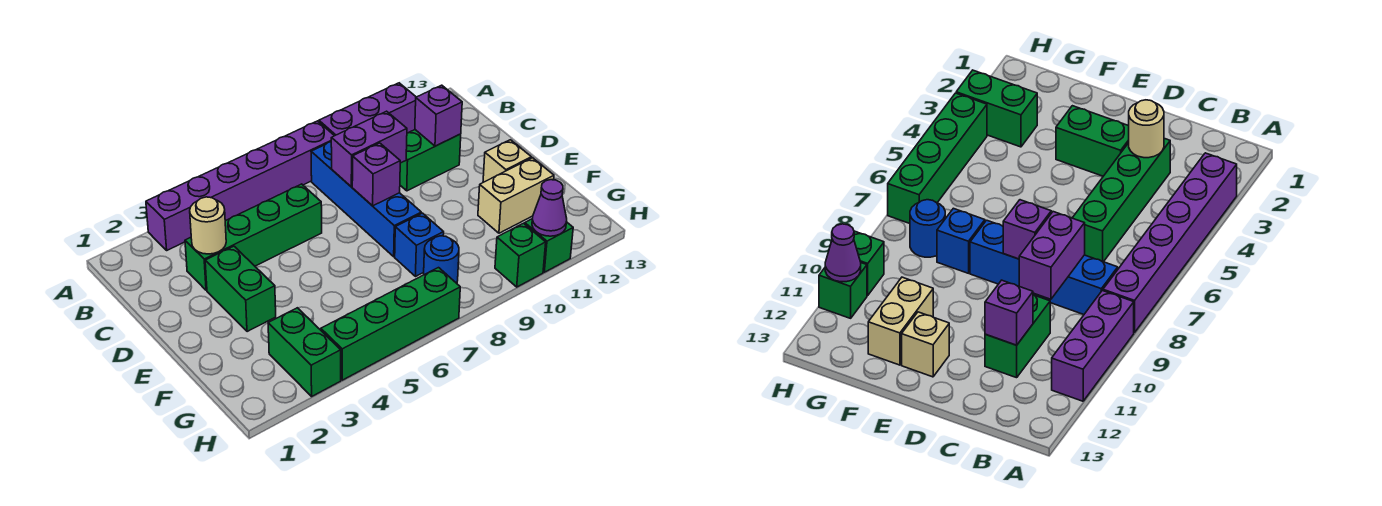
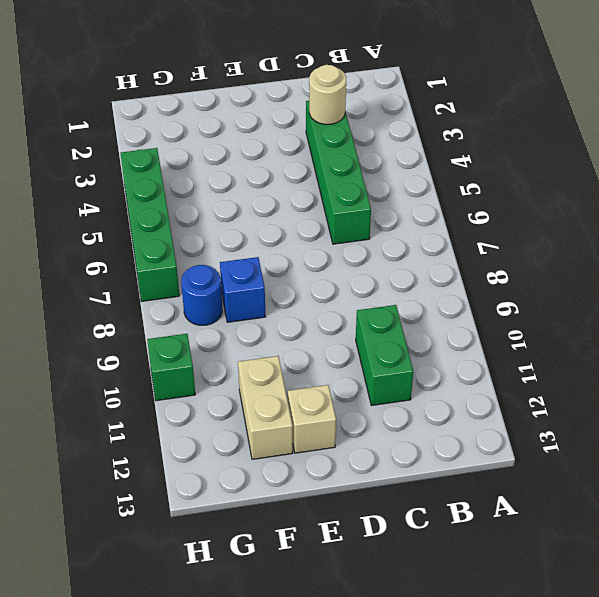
none -> purple 1x6 brick [146,121,334,250]
none -> purple 1x3 brick [319,83,416,136]
none -> blue 1x4 brick [311,142,421,257]

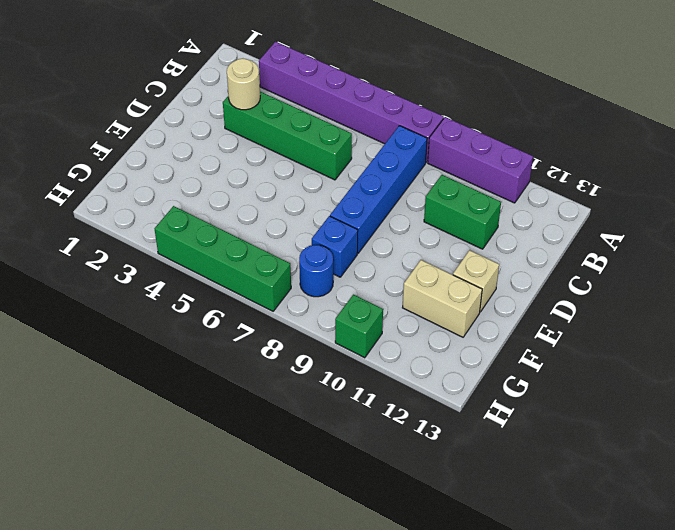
none -> green 1x2 brick [205,246,276,332]
none -> green 1x2 brick [268,308,341,396]
none -> green 1x1 brick [525,219,573,272]

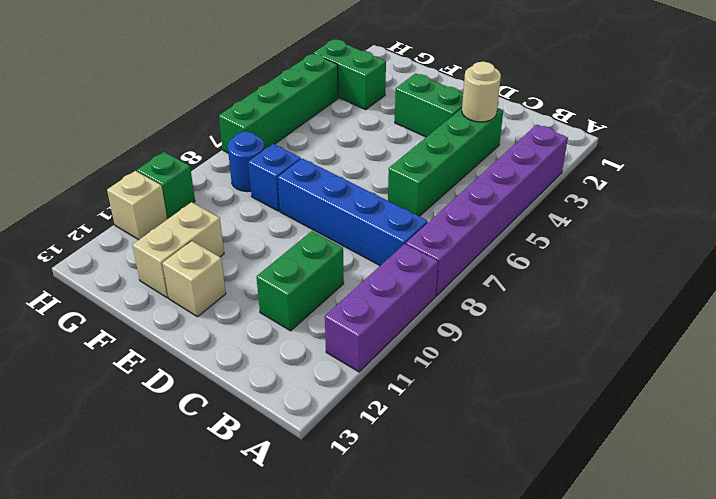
tan 1x1 brick [107,171,167,240] -> green 1x1 brick [525,219,573,272]
none -> purple 1x2 brick [331,111,407,187]
none -> purple 1x1 brick [415,85,462,146]
none -> purple 1x1 brick [352,143,400,206]

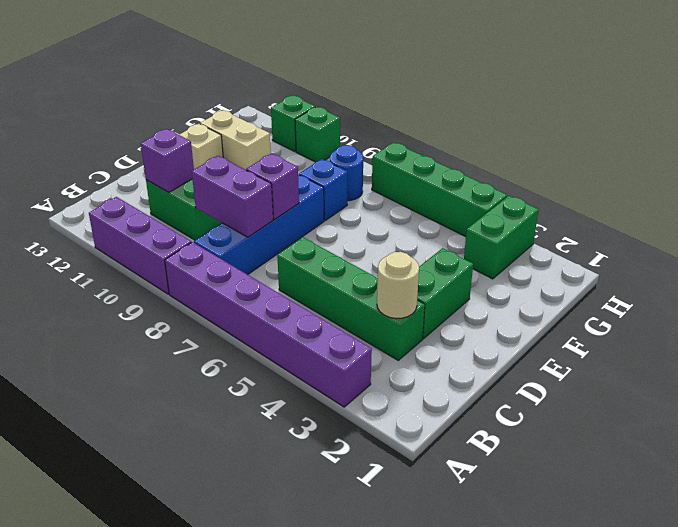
none -> purple 1x1 cone [532,180,567,236]

